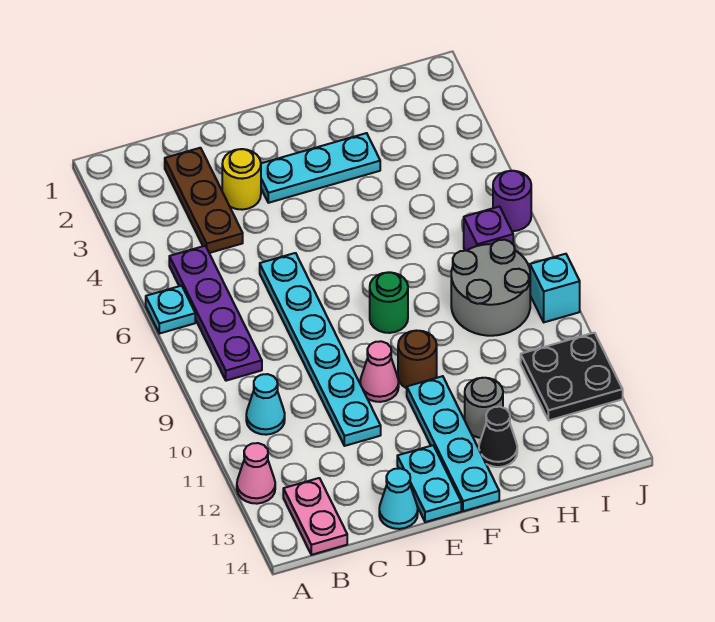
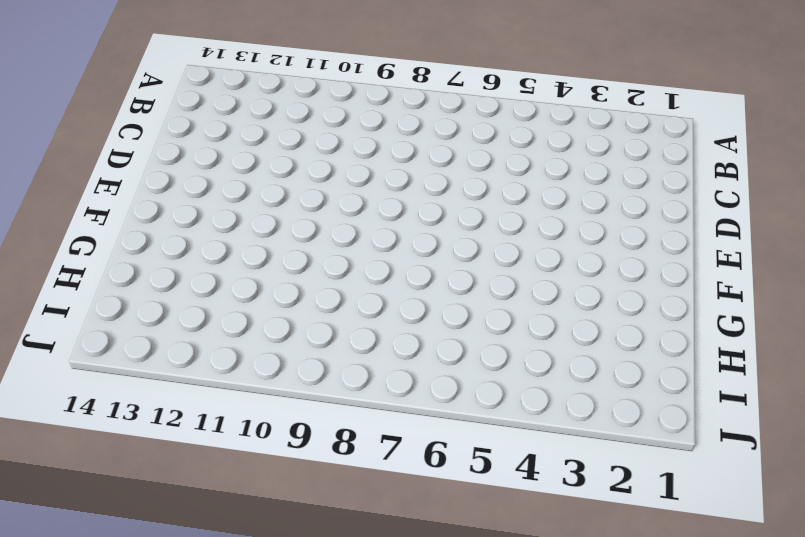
none -> cyan 1x1 plate [146,286,195,334]
none -> pink 1x1 cone [237,443,275,504]
none -> purple 1x4 plate [169,246,262,381]

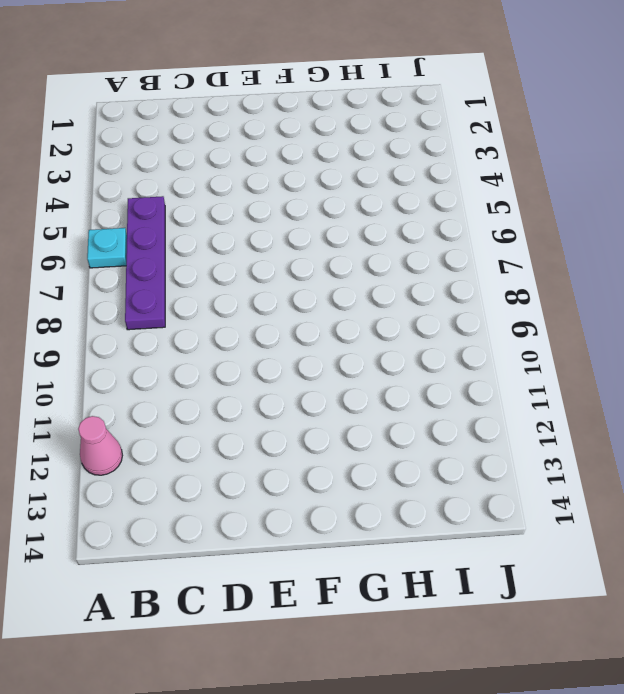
none -> cyan 1x1 cone [246,374,285,435]
none -> pink 1x2 plate [283,478,347,555]
none -> brown 1x3 plate [165,148,243,253]

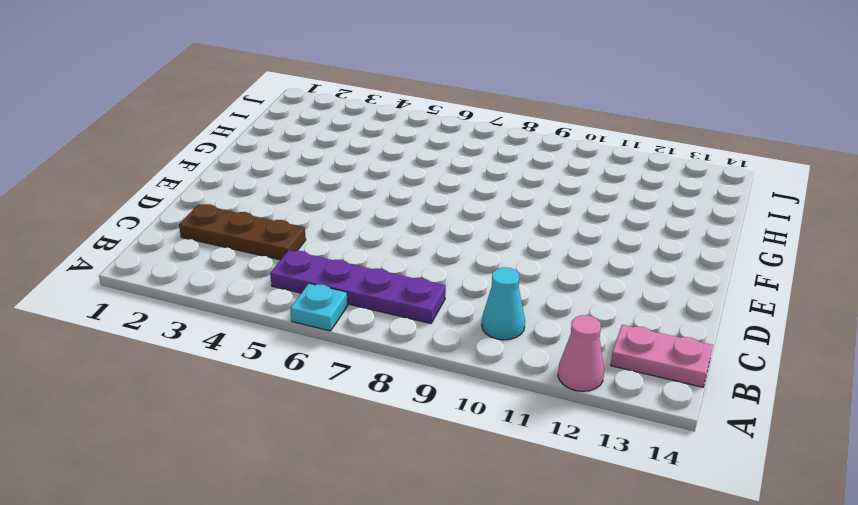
none -> yellow 1x1 round brick [222,149,261,210]
none -> cyan 1x6 plate [260,253,381,446]
none -> cyan 1x1 cone [379,468,418,529]

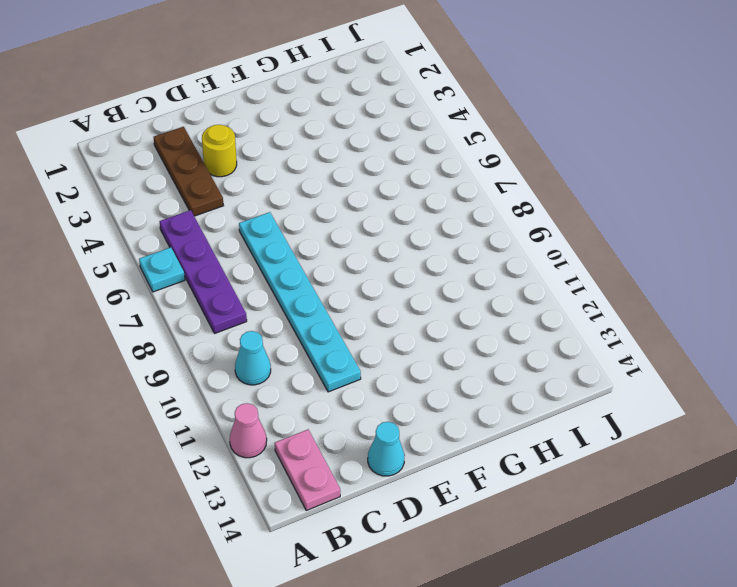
none -> cyan 1x3 plate [261,133,380,203]
none -> pink 1x1 cone [360,341,399,402]
none -> cyan 1x2 plate [397,445,461,522]

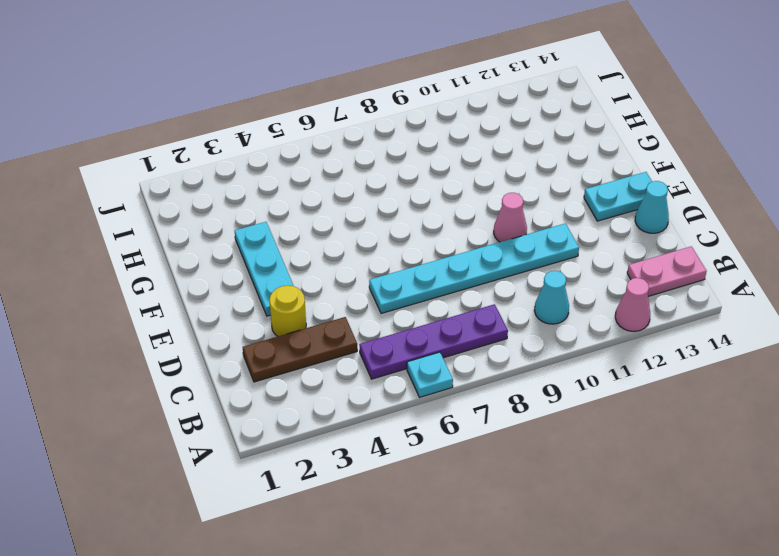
none -> green 1x1 round brick [370,272,408,333]
none -> brown 1x1 round brick [398,331,437,388]
none -> cyan 1x4 plate [407,376,499,511]

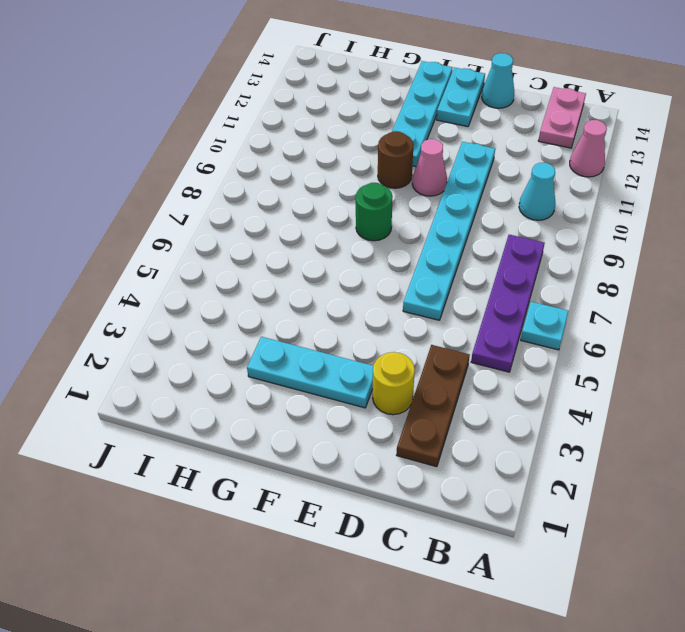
none -> grey 1x1 round brick [465,378,503,438]
none -> black 1x1 cone [479,407,517,467]
none -> grey 2x2 round brick [451,240,530,336]

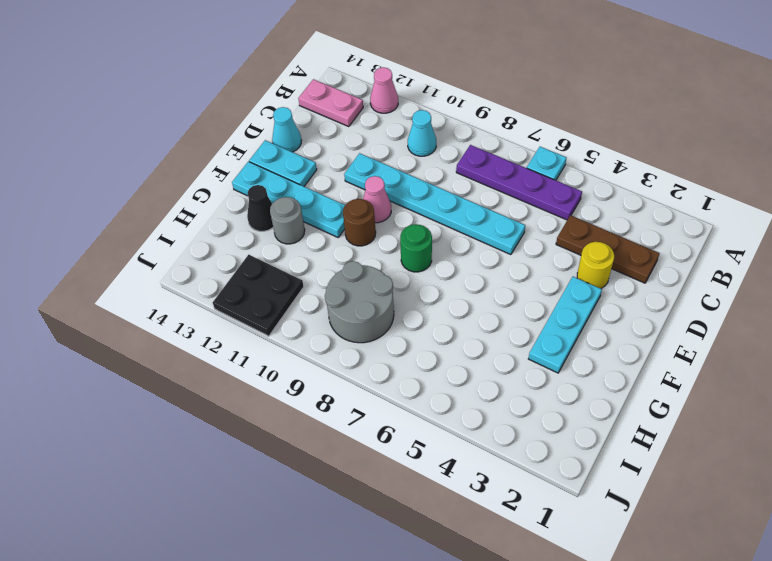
none -> purple 1x1 brick [464,207,513,251]
none -> purple 1x1 round brick [493,171,531,231]
none -> cyan 1x1 brick [530,254,580,322]

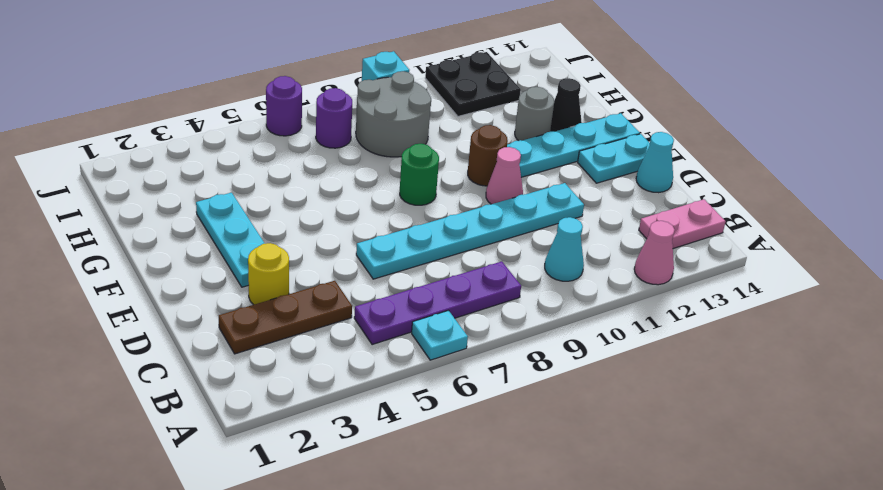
purple 1x1 round brick [316,88,352,148] -> purple 1x1 brick [464,207,513,251]

